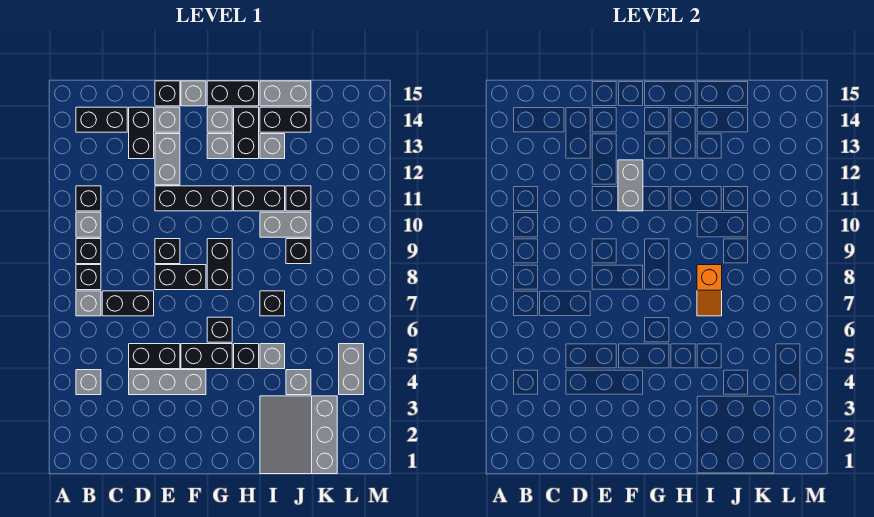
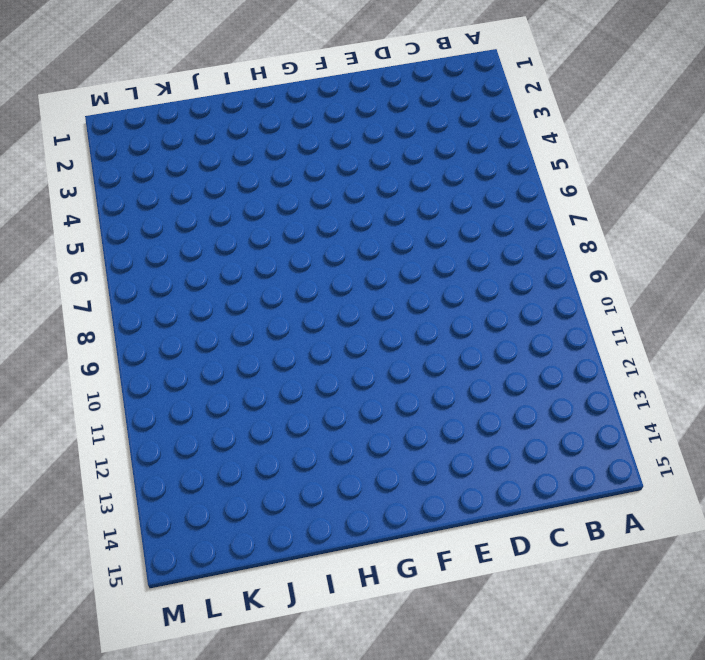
none -> grey 1x1 brick [76,370,101,395]
none -> grey 1x1 brick [76,291,101,316]
none -> black 1x1 brick [76,265,101,290]
none -> black 1x1 brick [76,239,101,264]

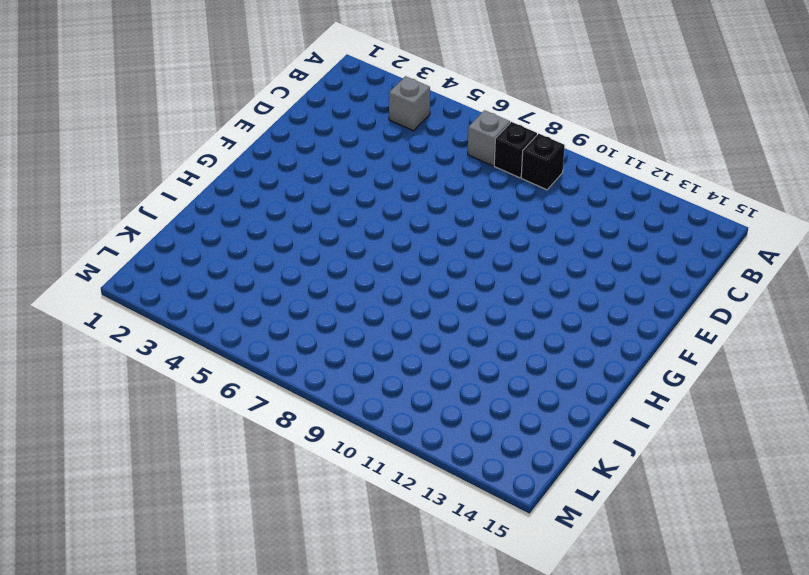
none -> grey 1x1 brick [76,212,101,237]
none -> black 1x1 brick [76,186,101,211]
none -> black 1x2 brick [76,107,127,132]
none -> black 1x2 brick [102,291,154,316]

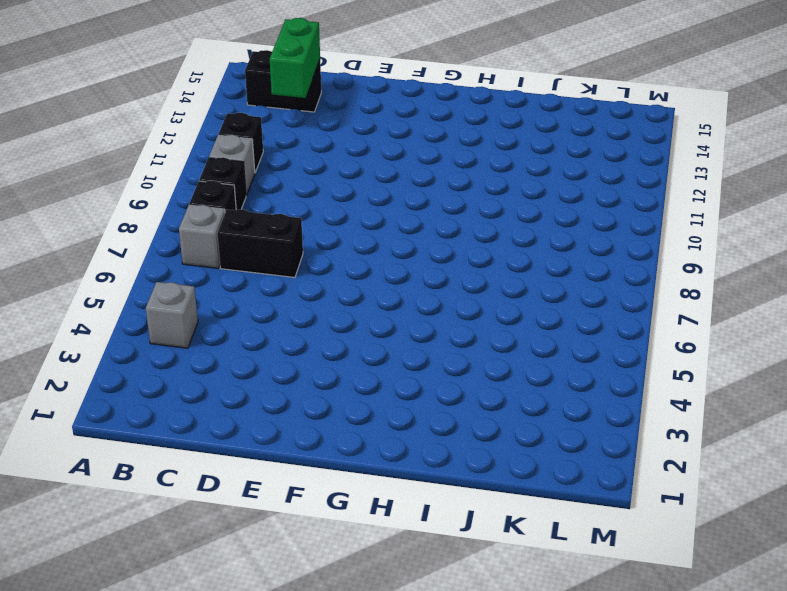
green 1x2 brick [270,18,320,98] -> none
none -> grey 1x3 brick [129,370,206,395]
none -> black 1x2 brick [129,344,180,369]
none -> black 1x2 brick [129,107,154,159]
none -> black 1x2 brick [155,265,206,290]

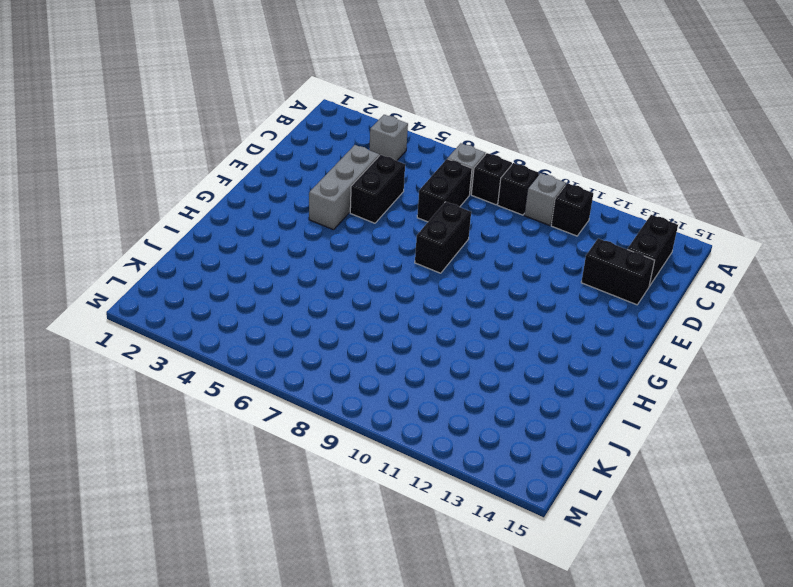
none -> black 1x1 brick [155,239,180,264]
none -> black 1x3 brick [155,186,232,211]
none -> grey 1x2 brick [155,134,180,185]
none -> grey 1x1 brick [155,107,180,132]

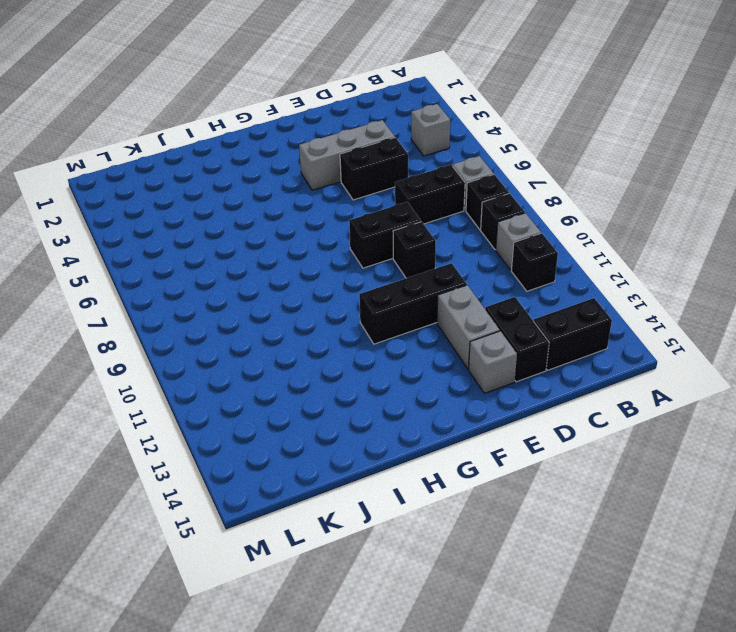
none -> black 1x1 brick [155,81,180,106]
none -> black 1x2 brick [181,344,232,369]
none -> grey 1x1 brick [181,81,206,106]
none -> black 1x1 brick [207,317,232,342]

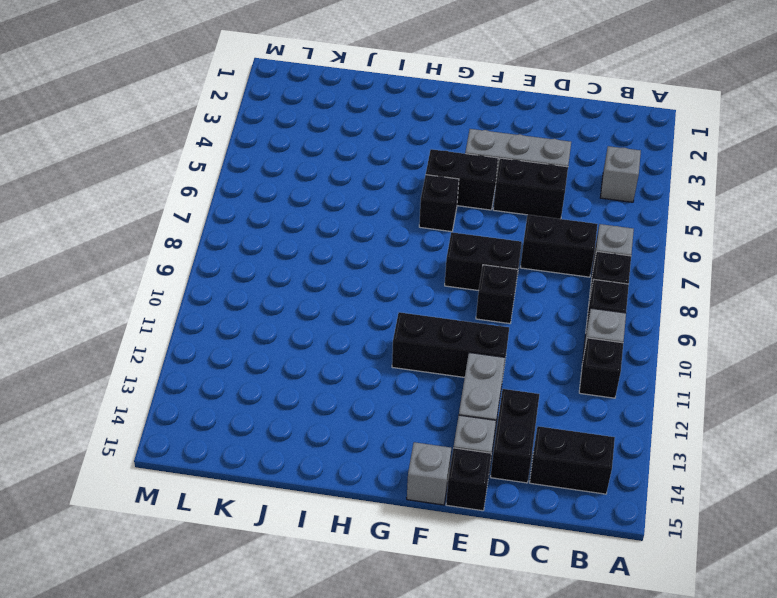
none -> black 1x2 brick [207,239,232,290]
none -> grey 1x1 brick [207,134,232,159]
none -> grey 1x1 brick [207,107,232,132]
none -> black 1x2 brick [207,81,259,106]

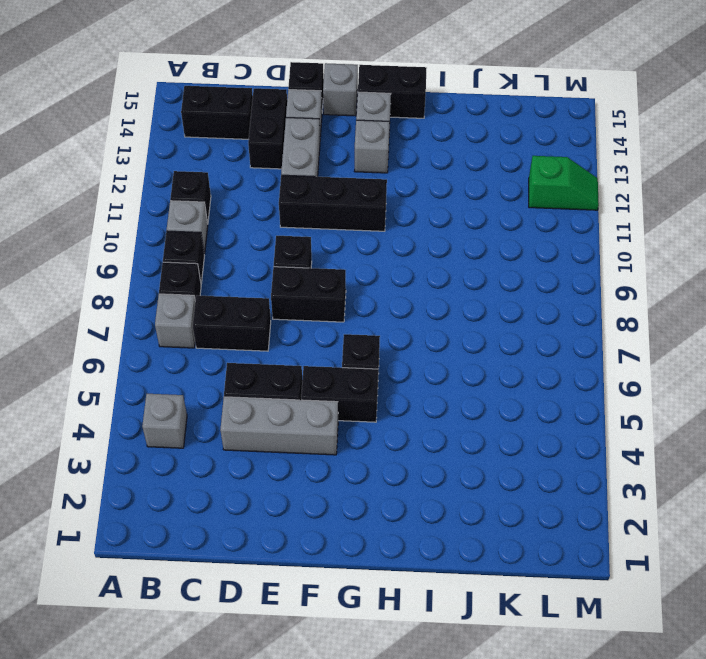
green 1x2 slope [529,156,599,210] -> none
none -> black 1x2 brick [207,239,232,290]
none -> black 1x1 brick [234,344,259,369]
none -> black 1x2 brick [234,186,285,211]
none -> black 1x2 brick [234,107,259,159]

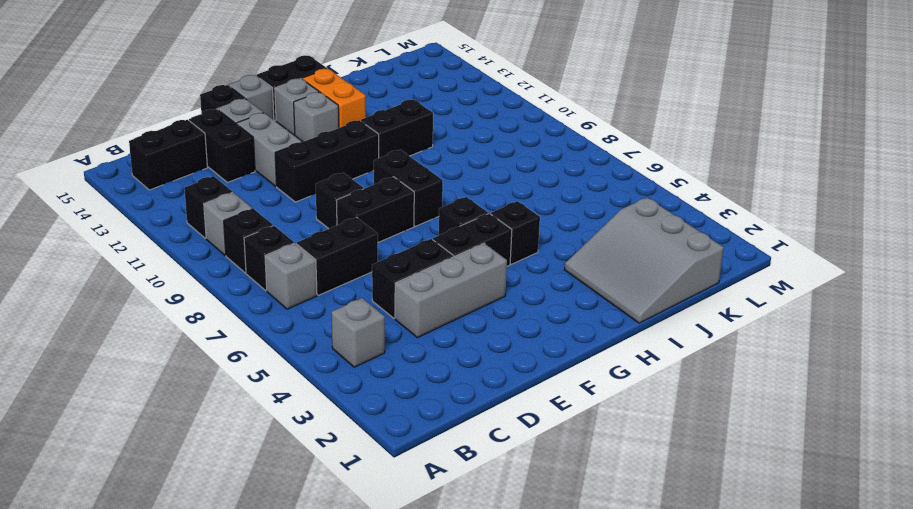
orange 1x2 brick [302,69,366,128] -> black 1x2 brick [234,107,259,159]
none -> grey 1x1 brick [260,344,285,369]
none -> black 1x1 brick [260,291,285,316]
none -> grey 1x2 brick [260,212,311,237]
none -> grey 1x1 brick [260,134,285,159]

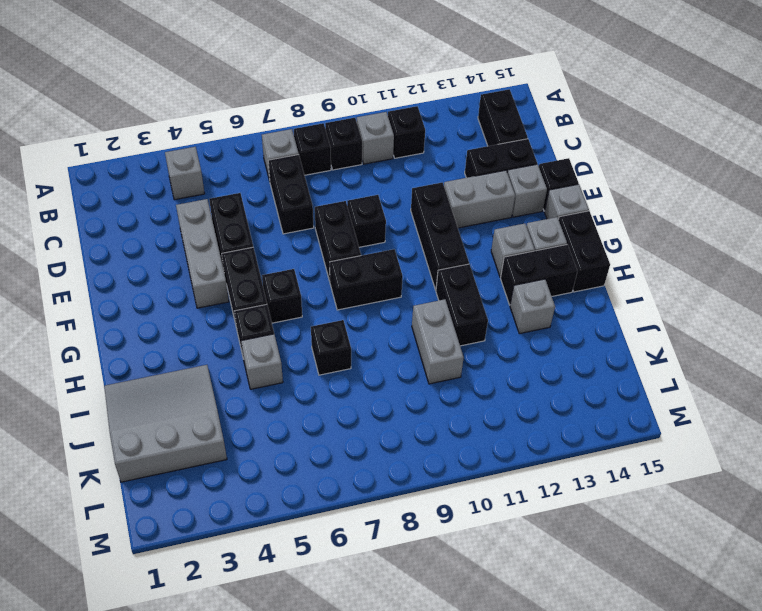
none -> black 1x2 brick [260,107,311,132]
none -> grey 1x2 brick [260,81,311,106]
none -> grey 1x1 brick [286,370,311,395]
none -> black 1x1 brick [286,239,311,264]

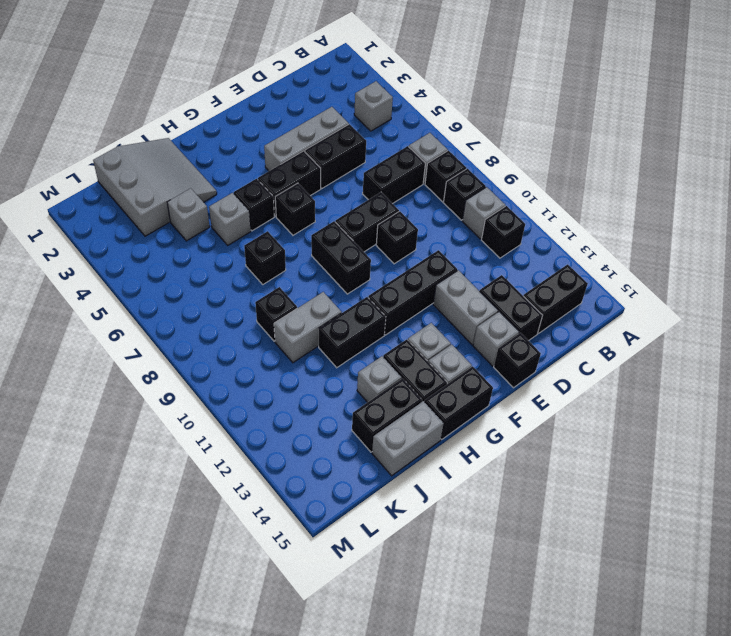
none -> grey 1x1 brick [181,81,206,106]
none -> black 1x1 brick [286,186,311,211]
none -> grey 1x2 brick [339,344,364,395]
none -> grey 1x2 brick [618,160,643,211]

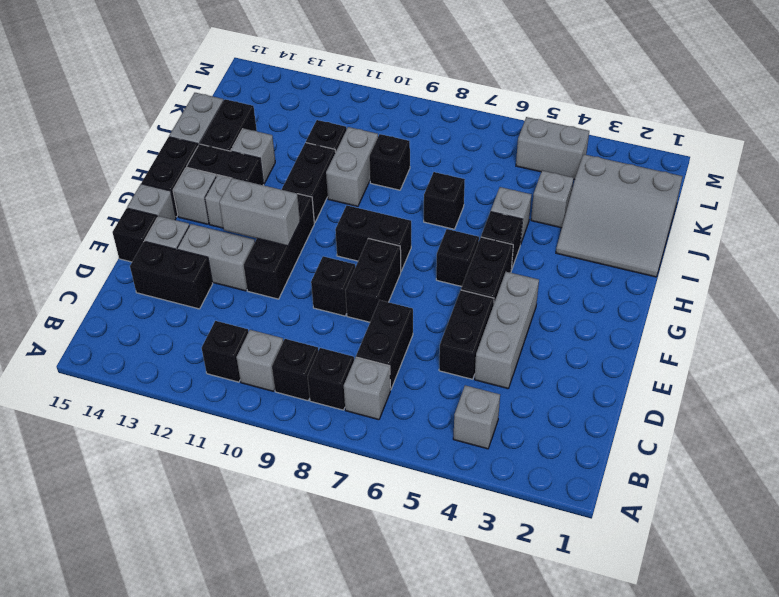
none -> black 1x2 brick [76,107,127,132]
none -> orange 1x2 slope [697,265,722,316]

